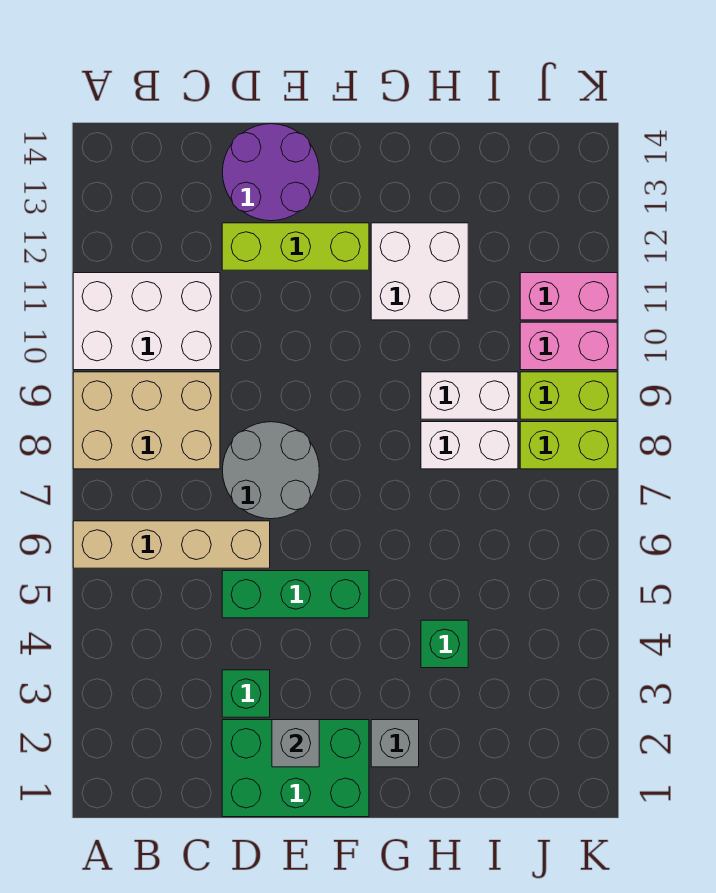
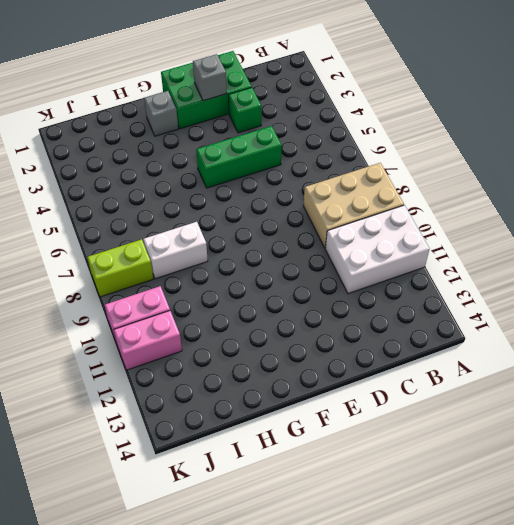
none -> tan 1x4 brick [73,521,270,568]
none -> grey 2x2 round brick [222,422,319,519]
none -> lime 1x3 brick [222,223,369,270]

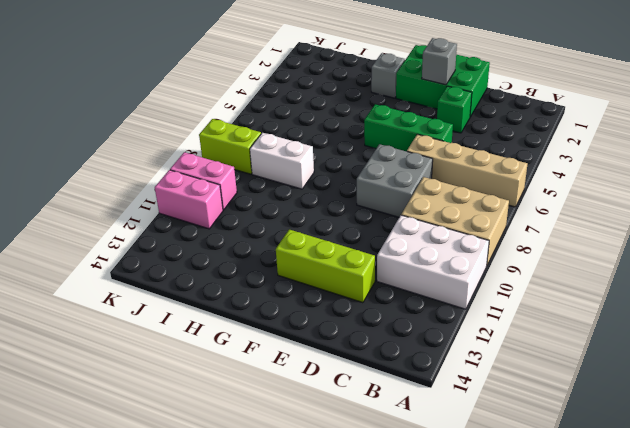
grey 2x2 brick [357,144,433,217] -> grey 2x2 round brick [222,422,319,519]
none -> purple 2x2 round brick [222,124,319,221]
none -> white 2x2 brick [371,223,468,320]
none -> green 1x1 brick [421,620,468,668]

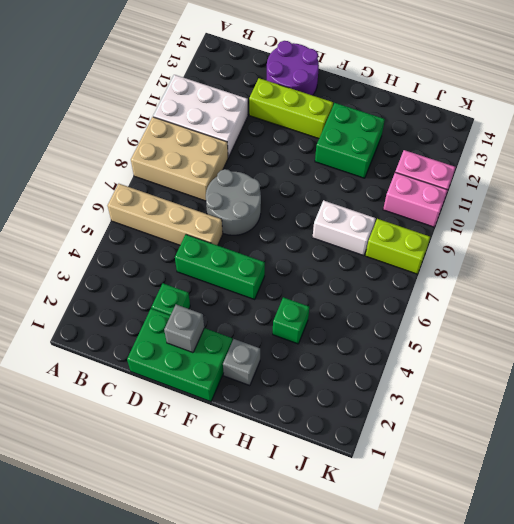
green 2x2 brick [315,103,385,178] -> white 2x2 brick [371,223,468,320]
none -> white 1x2 brick [421,372,518,419]
none -> lime 1x2 brick [520,372,617,419]

